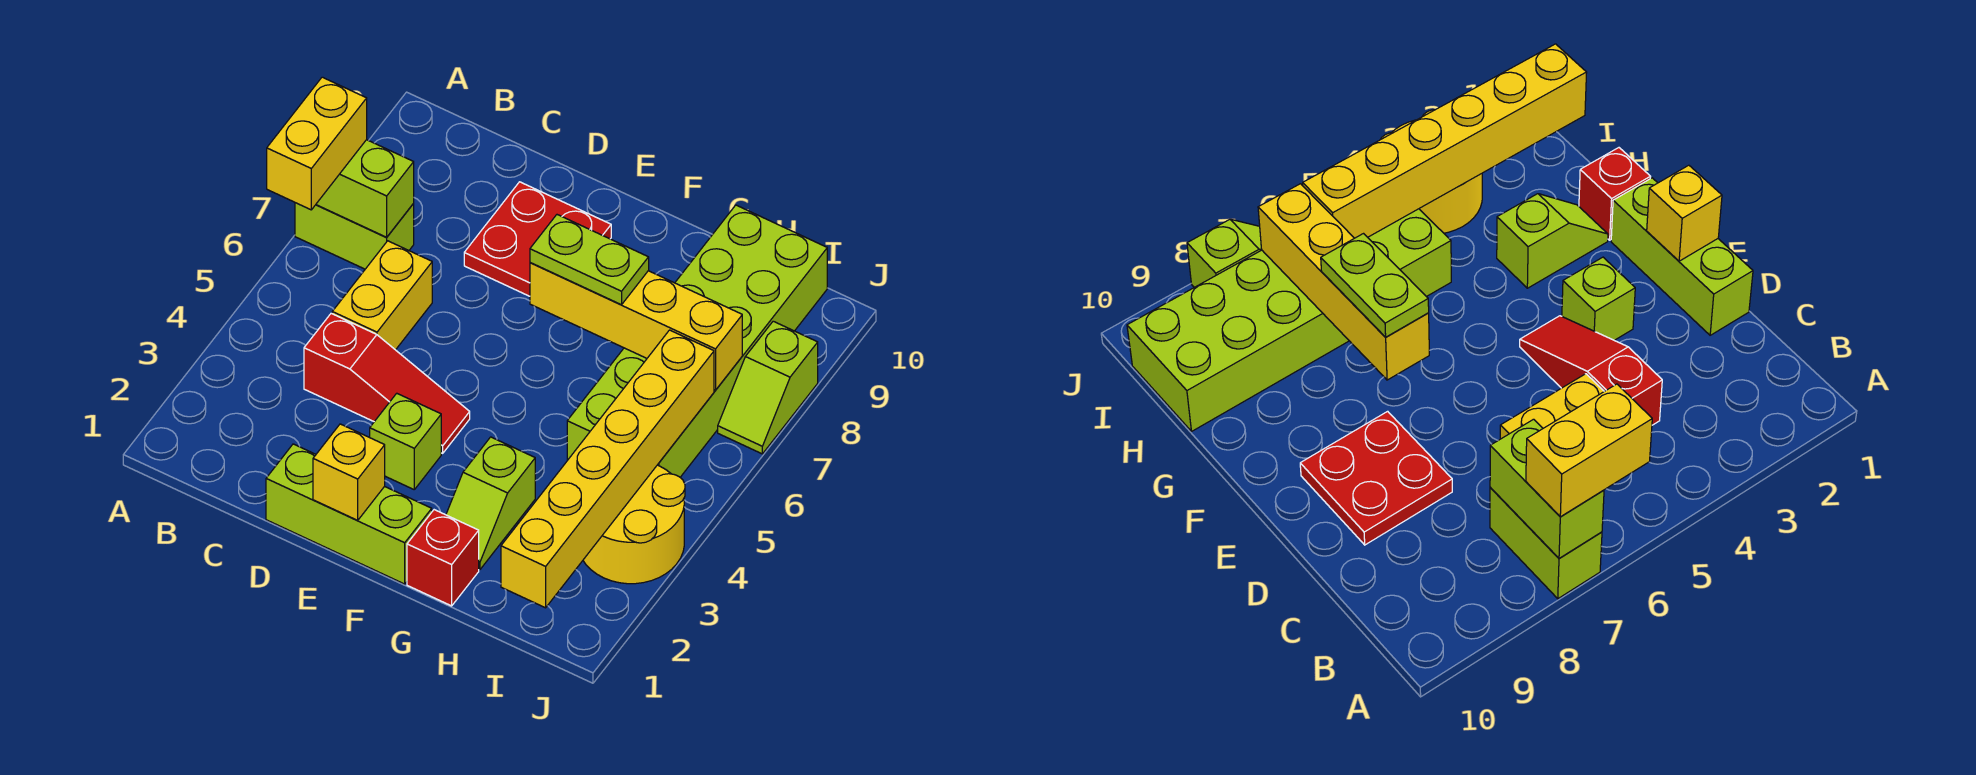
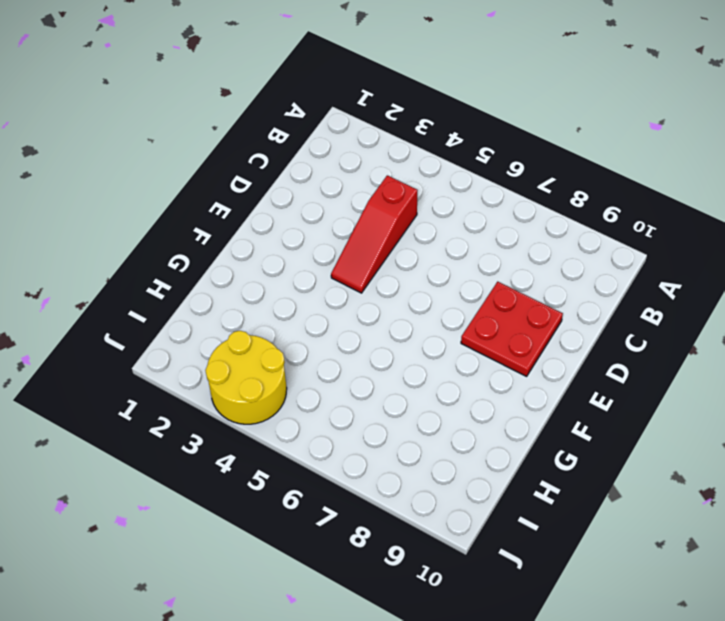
none -> lime 1x2 brick [295,203,414,269]
none -> yellow 1x2 brick [332,241,432,350]
none -> lime 1x3 brick [266,444,432,584]

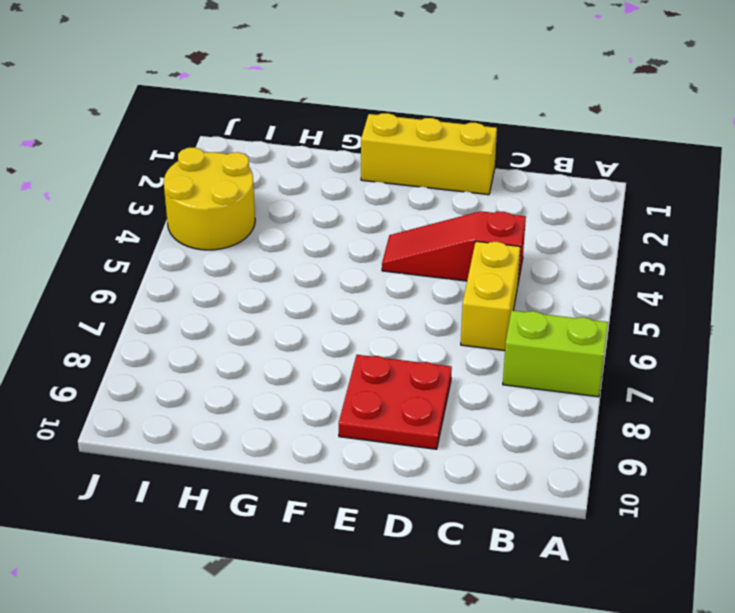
yellow 1x3 brick [361,113,497,195] -> lime 1x3 brick [266,444,432,584]
none -> lime 1x1 brick [370,393,441,489]
none -> red 1x1 brick [407,510,479,606]
none -> lime 1x2 slope [446,437,535,570]

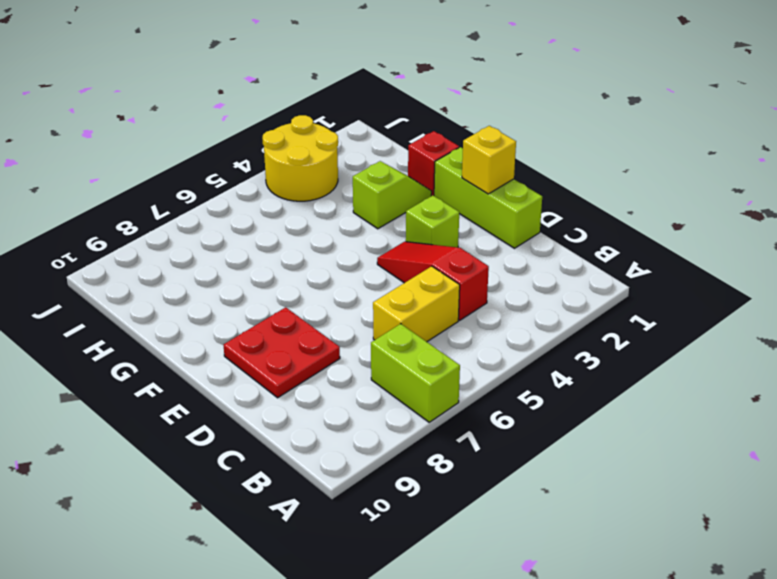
none -> lime 2x6 brick [567,205,827,477]
none -> lime 1x2 slope [718,321,818,454]
none -> lime 1x2 brick [316,140,414,237]

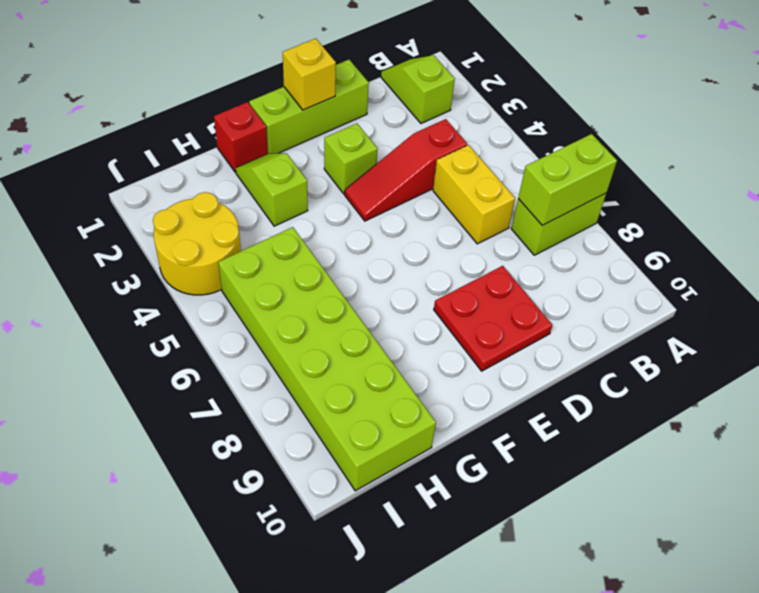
lime 1x2 slope [381,55,455,123] -> lime 1x2 slope moved to [718,321,818,454]
none -> yellow 1x4 brick [530,263,742,390]
none -> yellow 1x6 brick [501,330,714,608]
none -> yellow 1x2 brick [267,77,367,210]

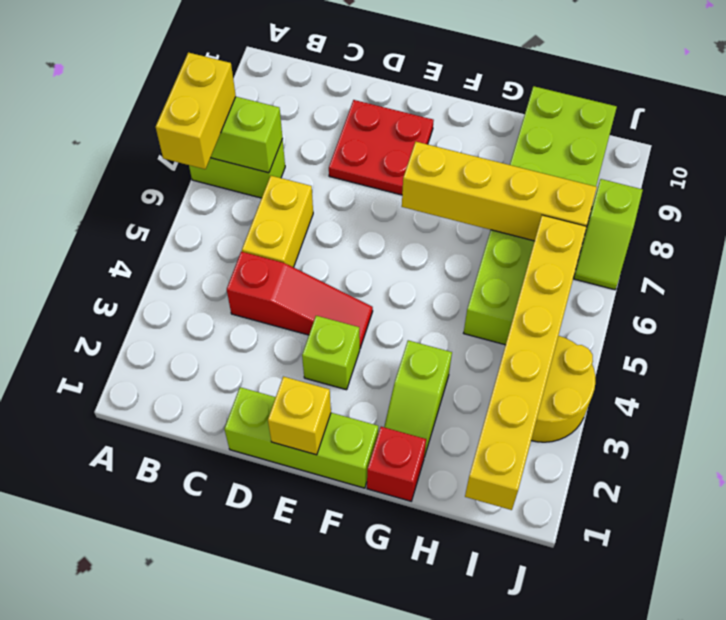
none -> lime 1x2 plate [530,215,649,305]

